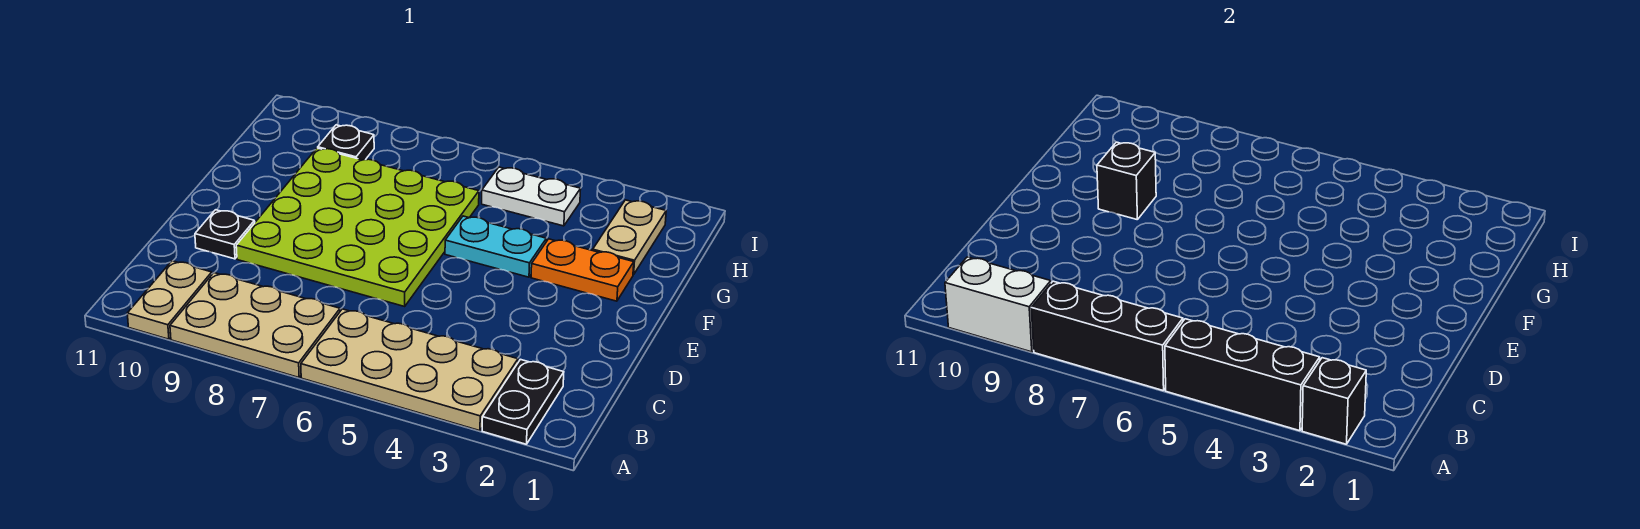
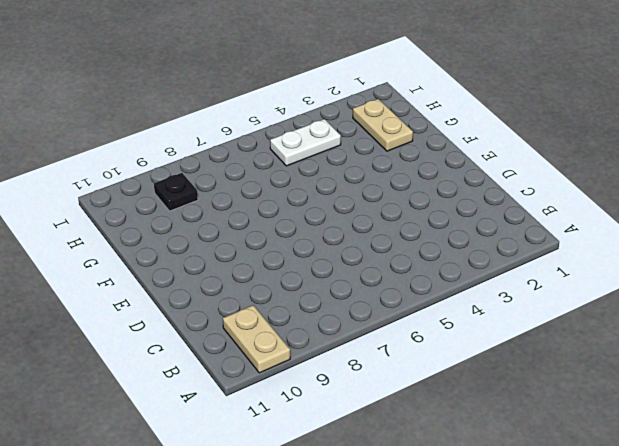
none -> black 1x2 plate [482,359,564,444]
none -> tan 2x4 plate [301,309,518,431]
none -> tan 2x3 plate [170,273,340,378]

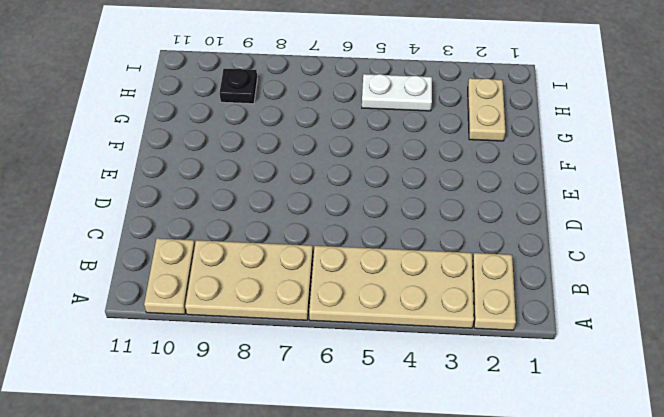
tan 1x2 plate [472,253,516,330] -> black 1x2 plate [482,359,564,444]
none -> lime 4x4 plate [236,148,479,306]
none -> black 1x1 plate [195,210,255,259]
none -> orange 1x2 plate [531,239,634,301]

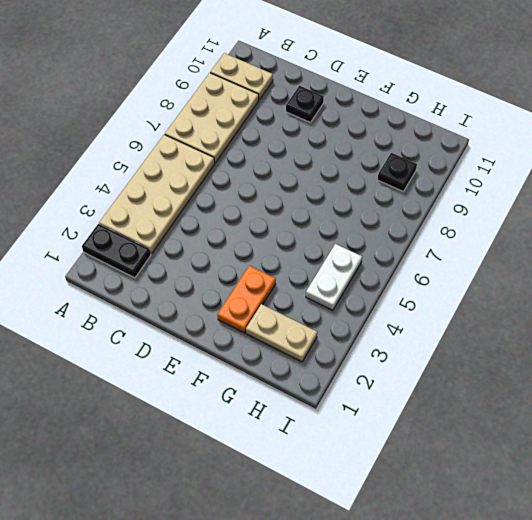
none -> lime 4x4 plate [236,148,479,306]
none -> cyan 1x2 plate [445,216,546,277]
none -> black 1x1 brick [1302,358,1366,444]

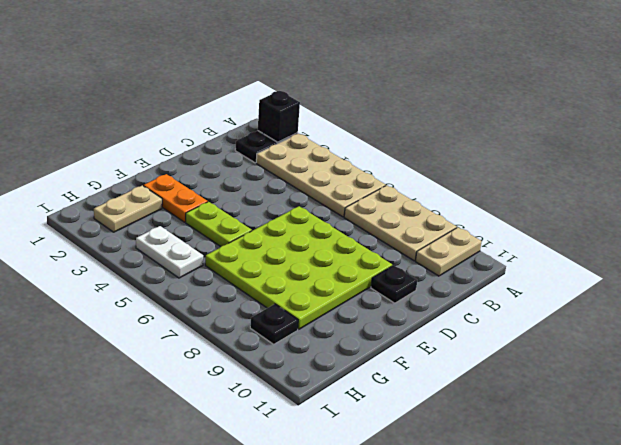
lime 1x2 plate [186,202,252,247] -> cyan 1x2 plate [445,216,546,277]
none -> black 1x3 brick [1165,319,1320,431]
none -> black 1x3 brick [1031,281,1183,391]
none -> white 1x2 brick [945,257,1051,352]

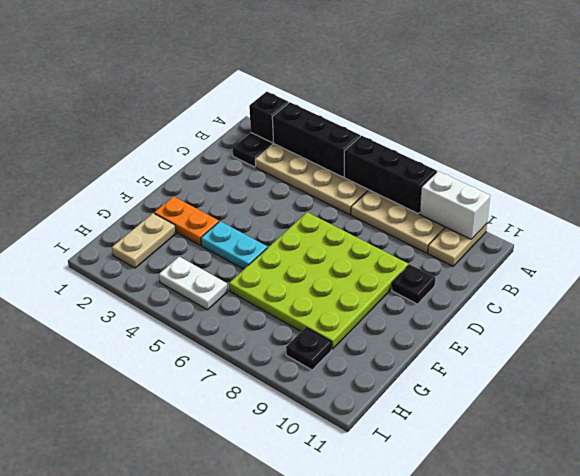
none -> black 1x1 brick [1097,142,1156,220]

